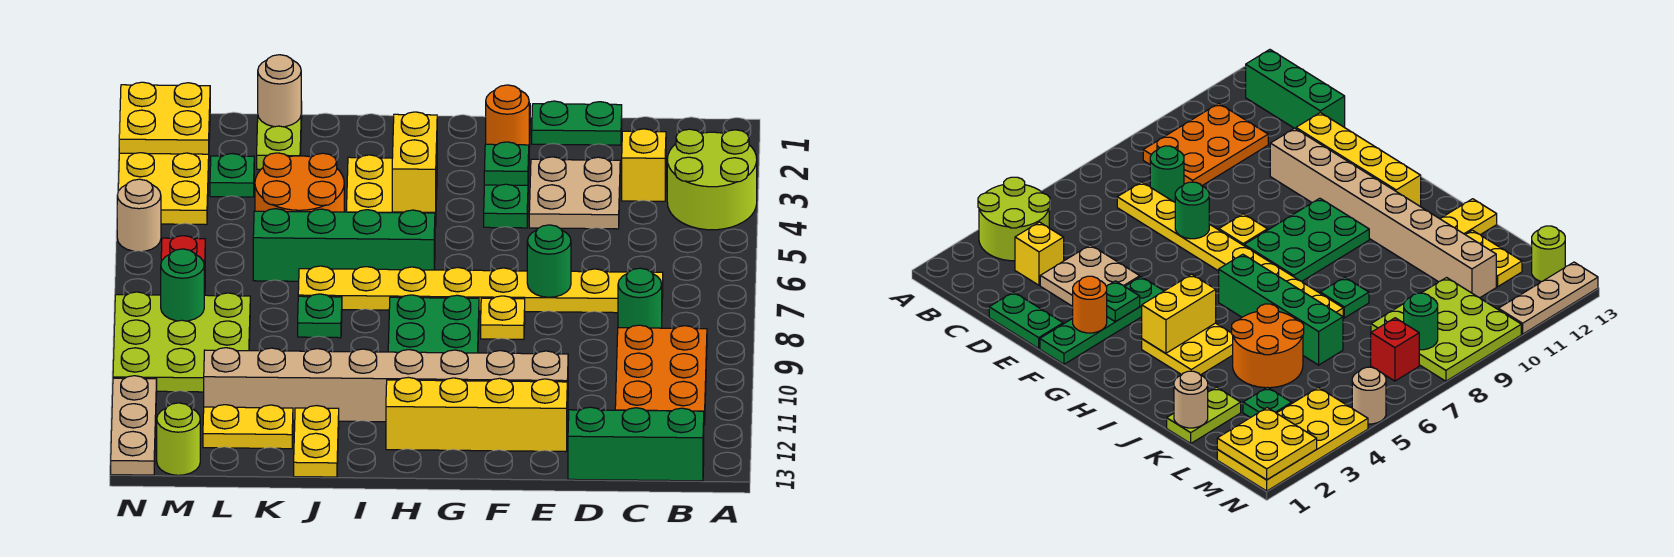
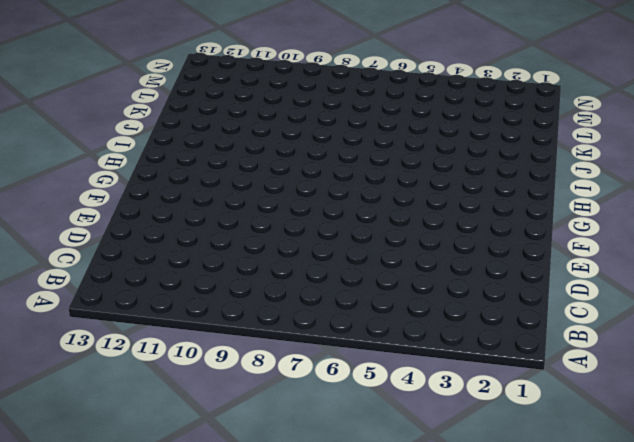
none -> lime 2x2 round brick [667,129,757,230]
none -> orange 2x3 plate [615,325,707,425]
none -> green 1x3 brick [568,407,704,481]
none -> yellow 1x1 brick [622,129,666,201]

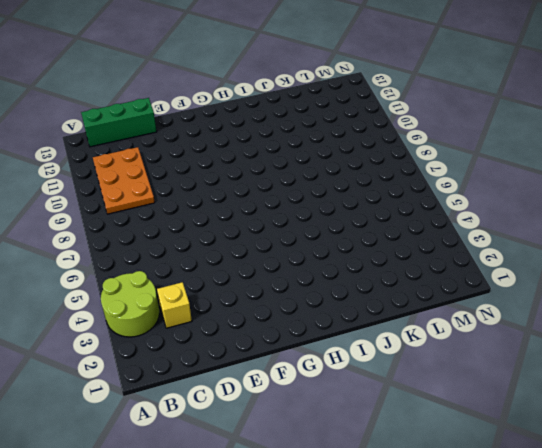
none -> yellow 1x8 plate [298,266,663,313]
none -> green 1x1 round brick [618,268,662,328]
none -> green 1x2 plate [532,101,622,145]
none -> tan 2x2 plate [529,157,620,229]

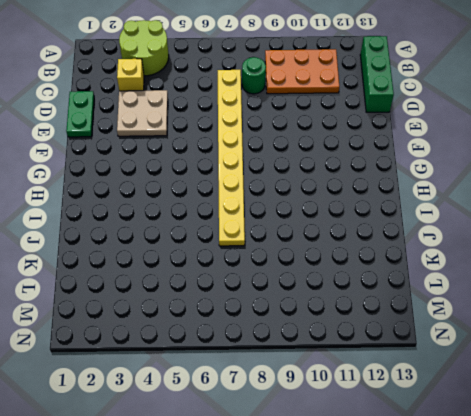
none -> tan 1x8 brick [204,348,568,422]
none -> yellow 1x4 brick [386,377,567,452]
none -> green 1x4 plate [484,104,530,228]
none -> yellow 1x1 plate [481,296,525,339]

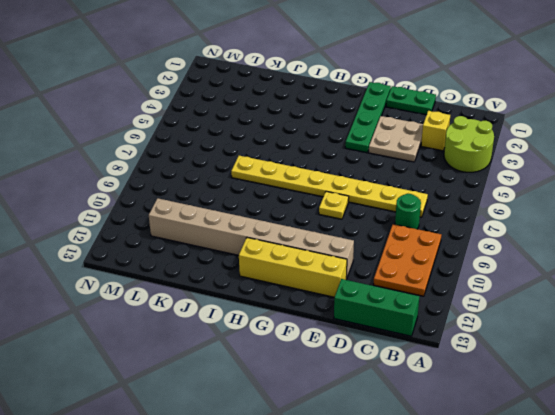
none -> green 2x3 plate [388,295,479,353]
none -> yellow 2x2 plate [346,155,437,227]
none -> green 1x4 brick [253,209,435,281]
none -> orange 2x2 round brick [255,153,344,212]

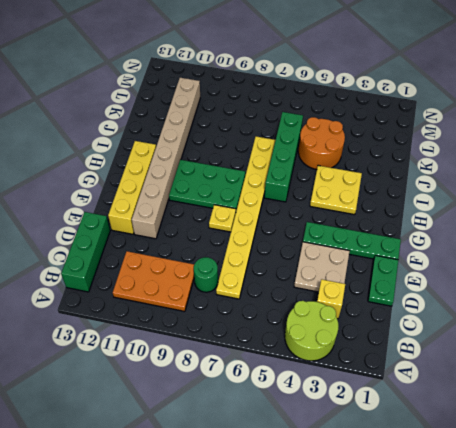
none -> green 1x1 plate [298,294,342,338]
none -> yellow 1x2 plate [294,406,339,477]
none -> lime 1x2 plate [257,102,302,169]
none -> yellow 1x2 plate [203,405,293,449]

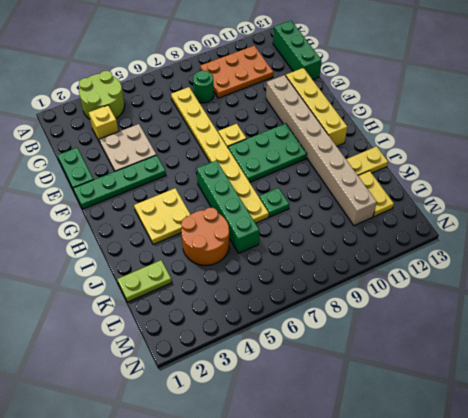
none -> green 1x1 plate [210,154,254,197]
none -> lime 3x3 plate [113,292,250,392]
none -> yellow 2x4 plate [118,124,210,225]
none -> red 1x1 brick [161,236,205,295]

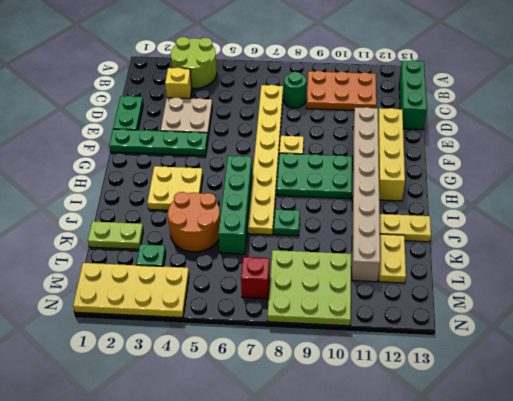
none -> lime 1x1 round brick [157,403,200,475]
none -> tan 1x1 round brick [117,179,161,251]
none -> tan 1x3 plate [111,376,157,475]
none -> green 1x1 round brick [527,225,571,297]

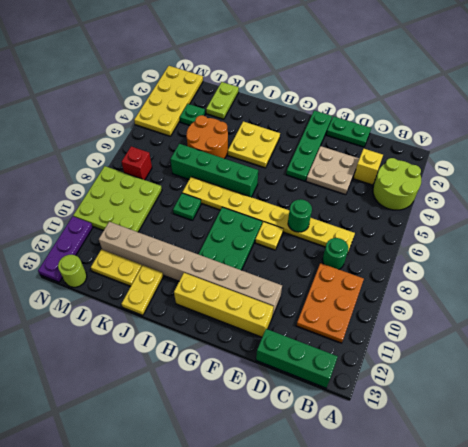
purple 1x3 plate [38,216,93,282] -> tan 1x3 plate [111,376,157,475]
none -> tan 1x1 round brick [117,179,161,251]
none -> orange 1x1 round brick [486,85,529,145]
none -> green 1x1 plate [484,142,529,185]
none -> yellow 1x2 brick [392,112,437,212]

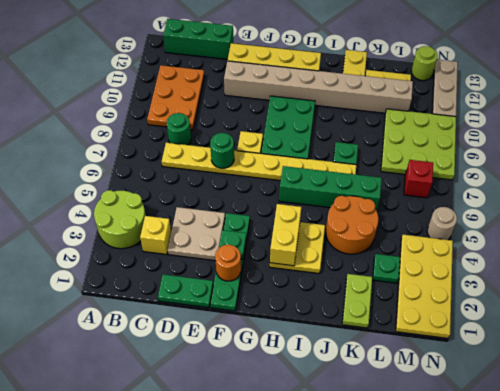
none -> tan 1x1 round brick [258,55,301,127]
none -> yellow 2x2 plate [119,82,210,154]
none -> green 1x1 round brick [161,249,204,321]

